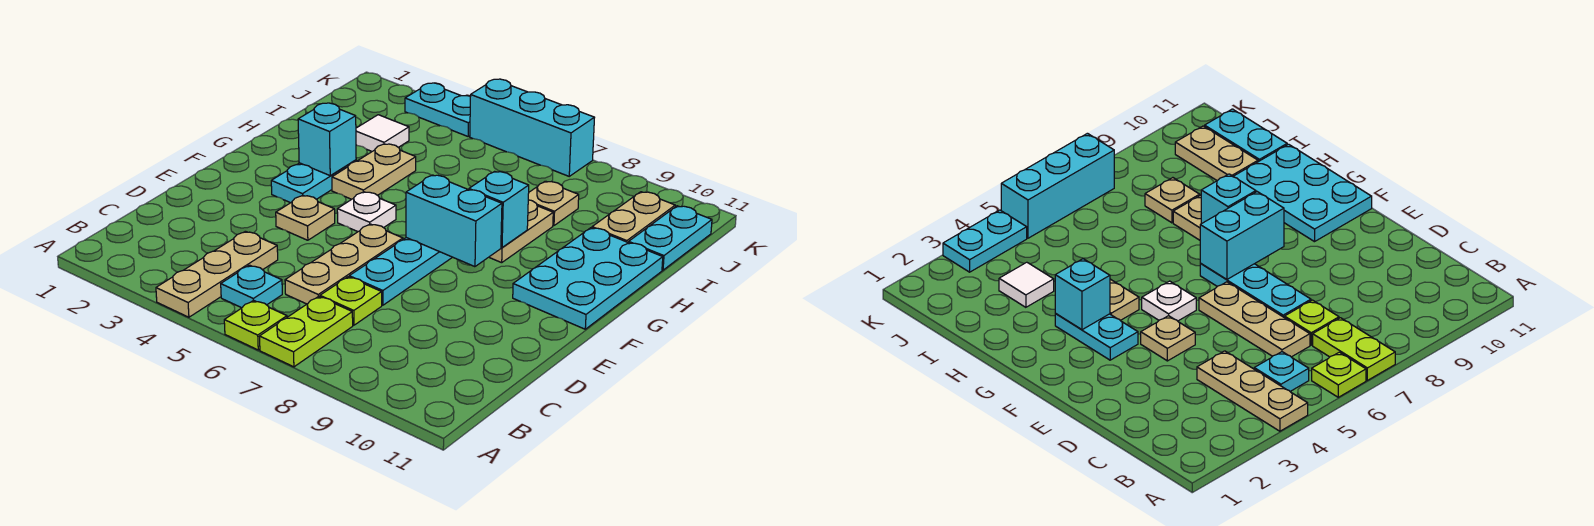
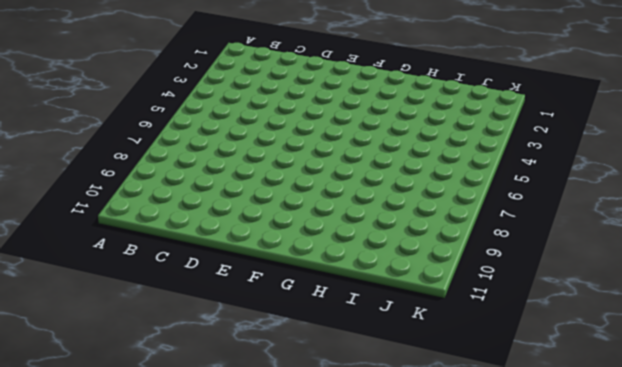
none -> tan 1x3 plate [156,231,278,317]
none -> lime 1x1 plate [224,300,287,350]
none -> lime 1x2 plate [259,296,353,367]

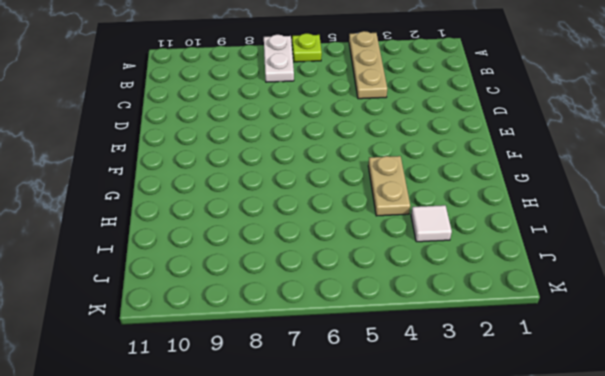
white 1x2 plate [264,35,294,82] -> lime 1x2 plate [259,296,353,367]
none -> cyan 1x1 plate [221,265,282,308]
none -> tan 1x3 plate [285,224,403,304]
none -> lime 1x1 plate [320,277,382,325]

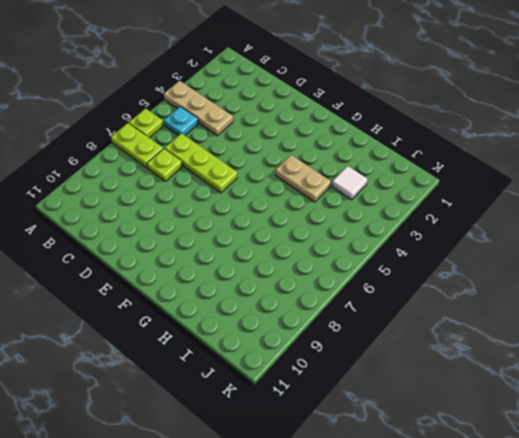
lime 1x3 plate [165,133,237,193] -> tan 1x3 plate [285,224,403,304]
none -> cyan 1x3 plate [349,238,452,305]
none -> tan 1x1 plate [276,195,335,240]
none -> cyan 1x2 plate [271,160,356,203]

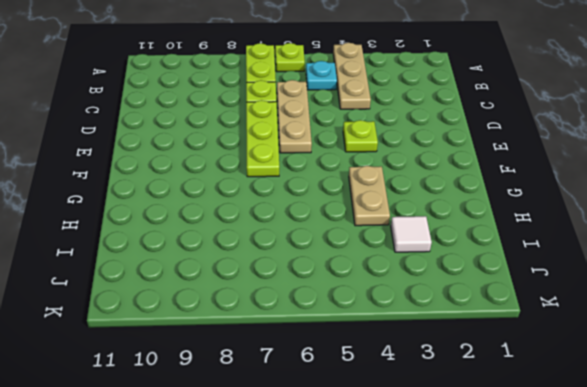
lime 1x3 plate [246,100,279,177] -> cyan 1x3 plate [349,238,452,305]
lime 1x1 plate [343,120,378,152] -> tan 1x1 plate [276,195,335,240]
none -> cyan 1x2 plate [271,160,356,203]
none -> white 1x1 plate [337,192,396,232]
none -> cyan 2x3 plate [513,228,663,329]

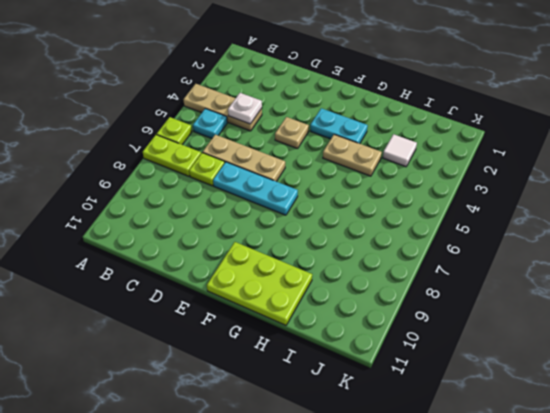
white 1x1 plate [228,93,262,124] -> white 1x1 plate moved to [337,192,396,232]
lime 2x3 plate [207,242,312,325] -> cyan 2x3 plate [513,228,663,329]
none -> tan 1x2 plate [489,200,553,263]
none -> tan 1x1 plate [528,181,579,226]
none -> tan 1x2 plate [592,192,675,243]

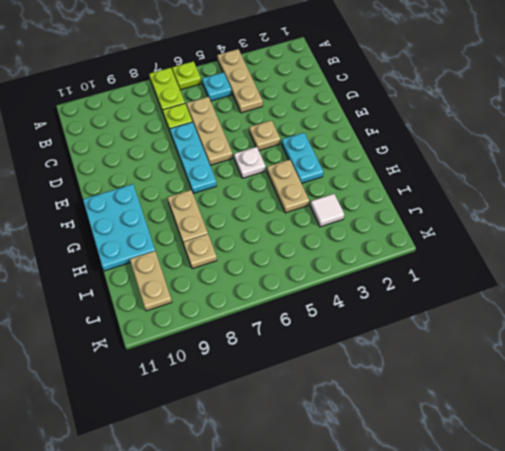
none -> cyan 1x2 plate [629,206,712,270]
none -> cyan 1x2 plate [405,83,470,136]
none -> cyan 1x3 brick [470,79,595,176]

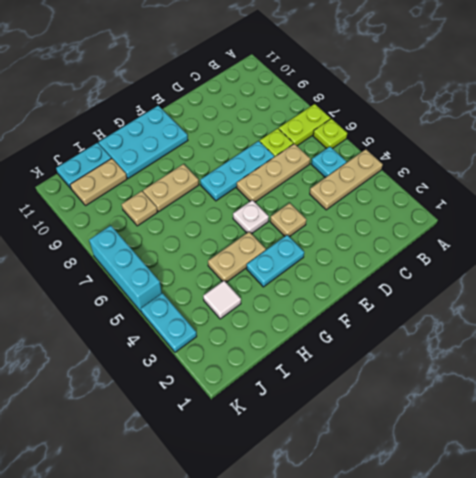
none -> cyan 1x2 brick [406,175,502,267]
none -> cyan 1x1 brick [298,103,356,176]
none -> cyan 1x1 brick [469,171,529,248]

